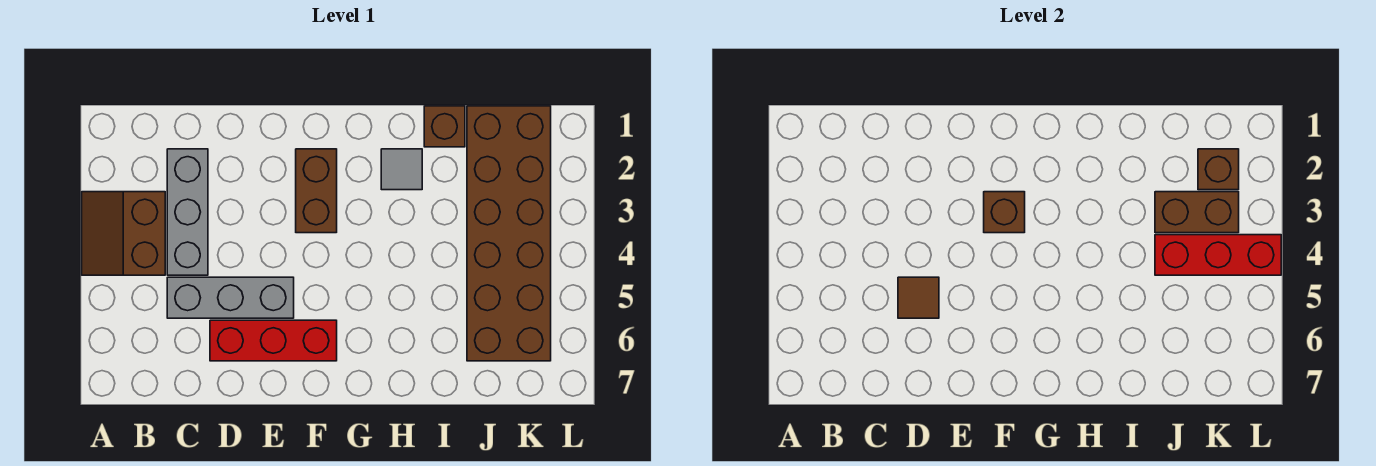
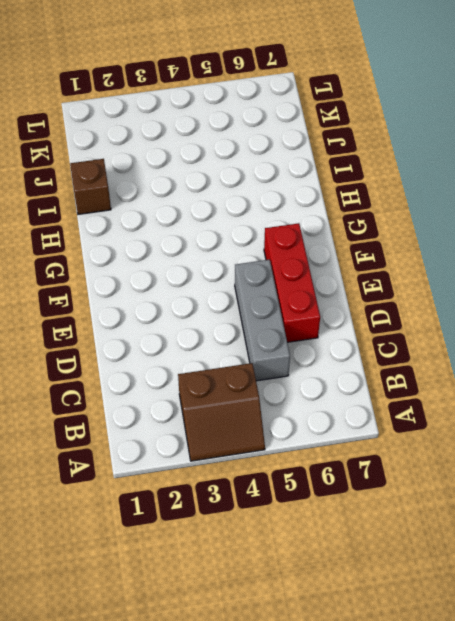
none -> grey 1x3 brick [167,149,208,275]
none -> brown 1x2 brick [296,149,337,233]
none -> grey 1x1 tile [381,149,422,190]

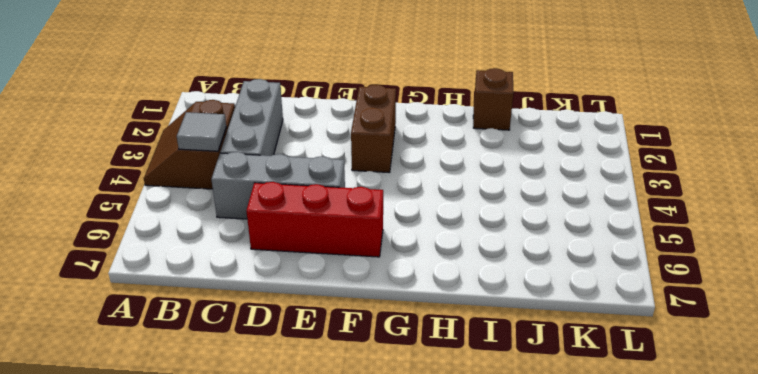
grey 1x1 tile [177,112,226,151] -> grey 1x1 tile moved to [381,149,422,190]
none -> brown 2x6 brick [467,106,551,361]
none -> brown 1x1 tile [898,277,939,318]
none -> brown 1x1 brick [984,192,1025,233]

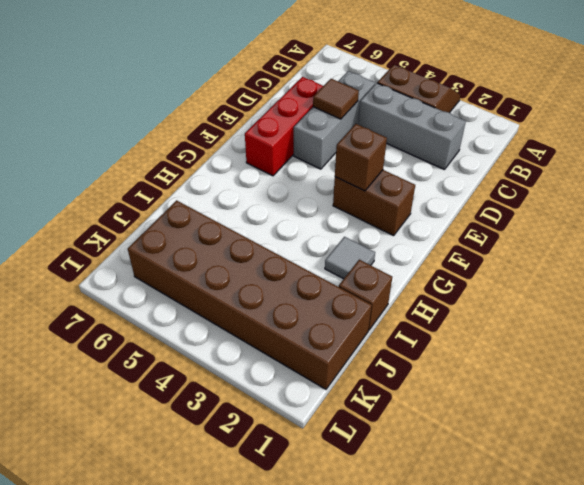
none -> brown 1x2 brick [1155,192,1239,233]
none -> red 1x3 brick [1155,235,1281,275]
none -> brown 1x1 brick [1198,149,1239,190]

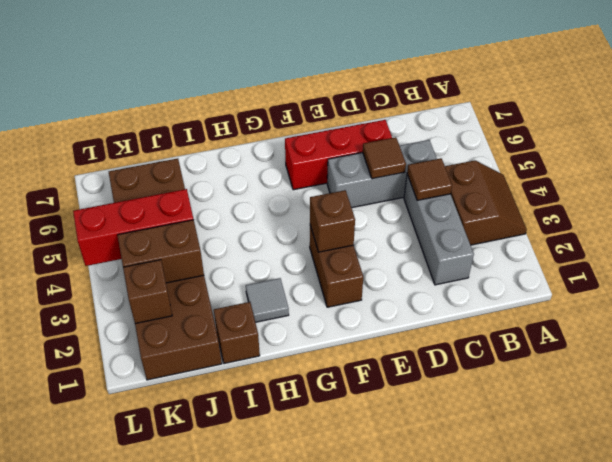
brown 1x1 tile [407,158,452,200] -> none

